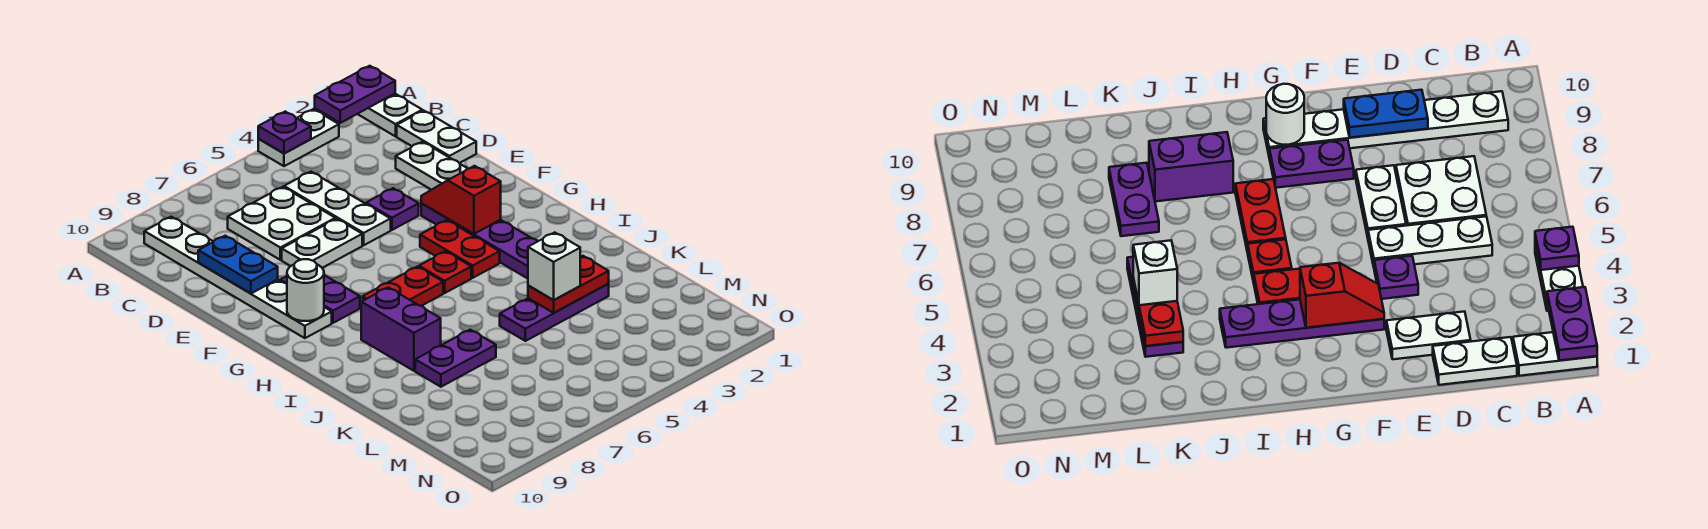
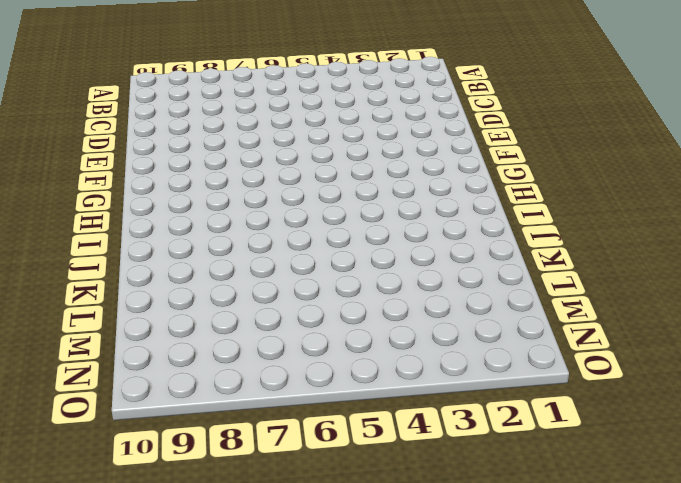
none -> white 1x2 plate [358,94,422,136]
none -> white 1x2 plate [258,109,339,166]
none -> white 1x6 plate [144,217,332,338]

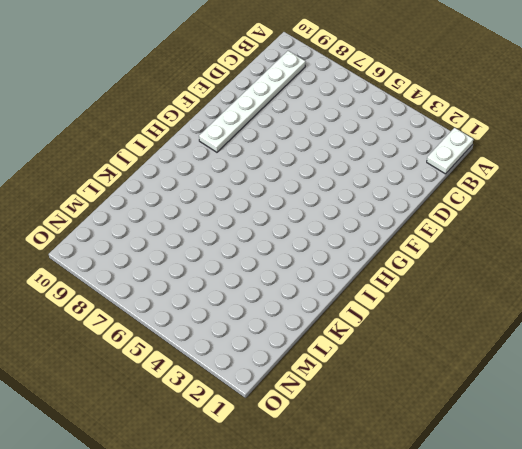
none -> white 1x2 plate [258,109,339,166]
none -> white 1x2 plate [397,111,476,163]
none -> white 1x3 plate [284,172,391,245]

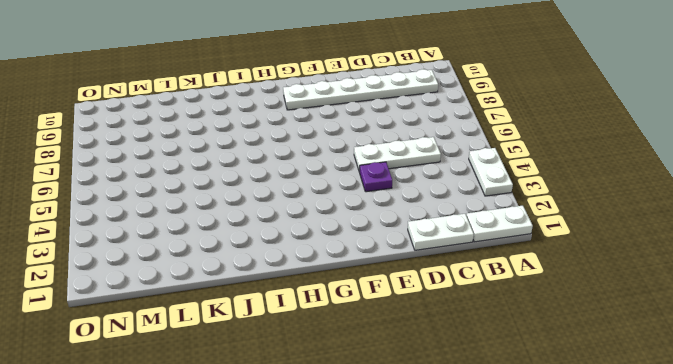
none -> white 2x2 plate [228,187,335,260]
none -> white 1x2 plate [396,142,468,190]
none -> white 1x2 plate [282,219,362,268]

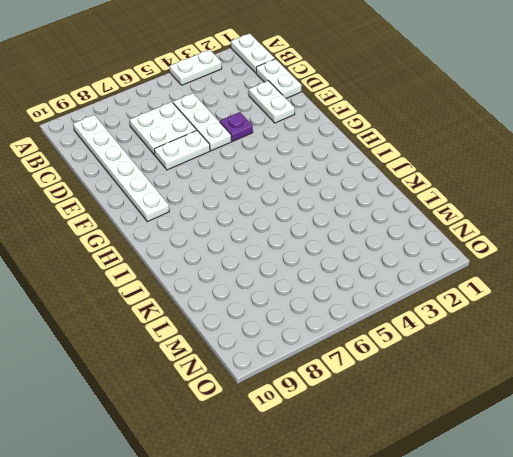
none -> purple 1x4 plate [421,204,538,279]
none -> purple 1x2 plate [280,275,360,323]
none -> red 1x2 plate [420,220,500,278]

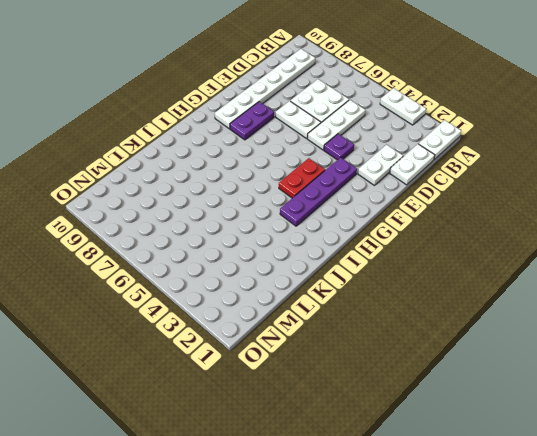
none -> red 1x1 plate [419,251,471,293]
none -> red 1x2 plate [363,267,443,306]
none -> purple 1x2 brick [361,287,441,371]

